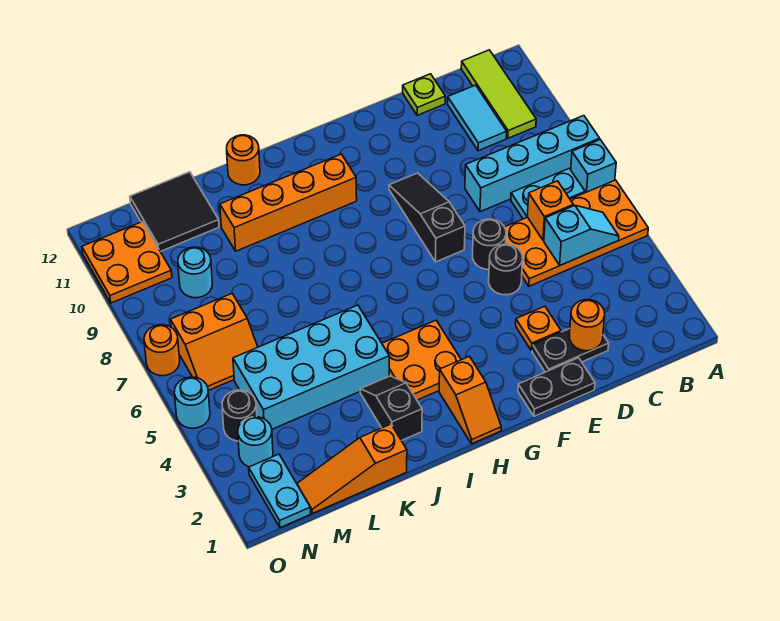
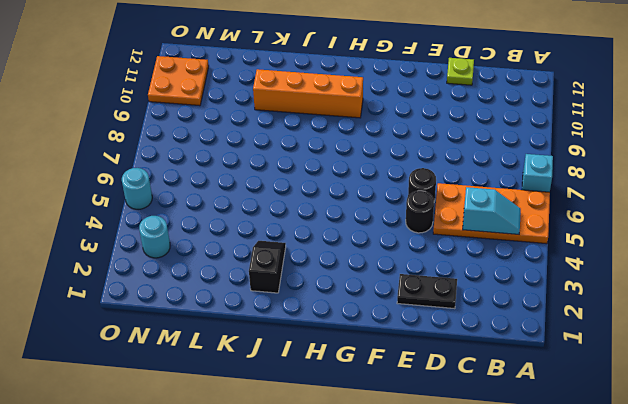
none -> cyan 1x4 brick [465,116,600,212]
none -> cyan 1x2 plate [511,168,585,219]
none -> lime 1x3 tile [461,50,536,138]
none -> cyan 1x2 tile [448,85,507,151]

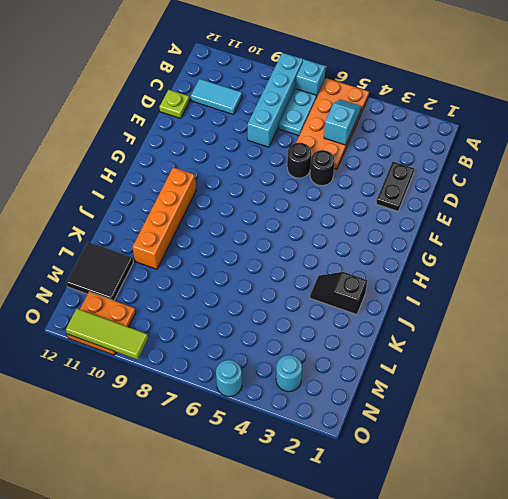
lime 1x3 tile [66,309,148,360] -> lime 1x3 tile moved to [461,50,536,138]
none -> black 1x2 plate [518,358,595,416]
none -> orange 1x1 plate [516,306,561,351]
none -> black 1x3 slope [389,173,465,262]
none -> orange 1x2 slope [439,356,501,444]

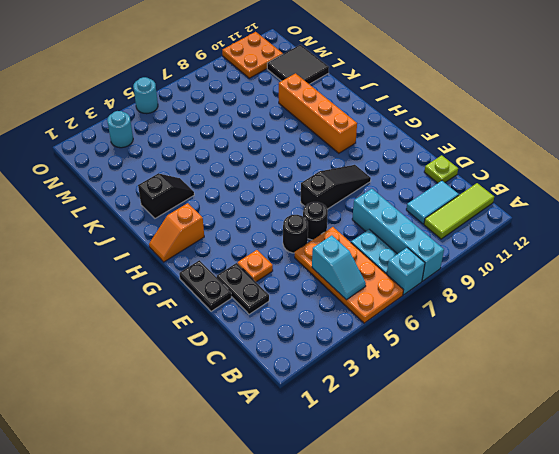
none -> orange 2x2 plate [382,320,461,400]
none -> cyan 2x4 brick [233,305,389,429]
none -> orange 1x1 round brick [227,135,260,185]
none -> orange 1x3 slope [297,424,407,513]

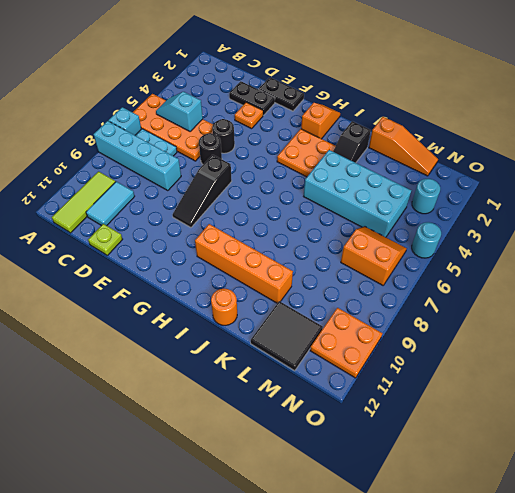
none -> cyan 1x1 round brick [178,247,212,298]
none -> cyan 1x2 plate [249,454,311,528]
none -> black 1x1 round brick [222,390,257,441]
none -> orange 1x1 round brick [144,325,180,376]

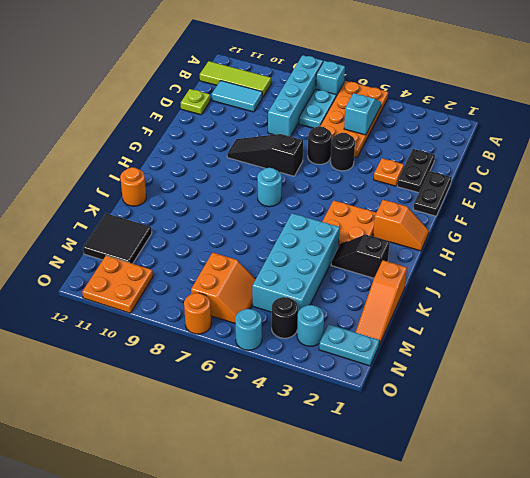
cyan 1x1 round brick [257,168,282,207] -> cyan 1x1 round brick moved to [178,247,212,298]
none -> orange 1x4 brick [220,154,357,251]
none -> orange 1x1 brick [527,181,573,240]
none -> orange 1x1 round brick [569,300,605,351]

